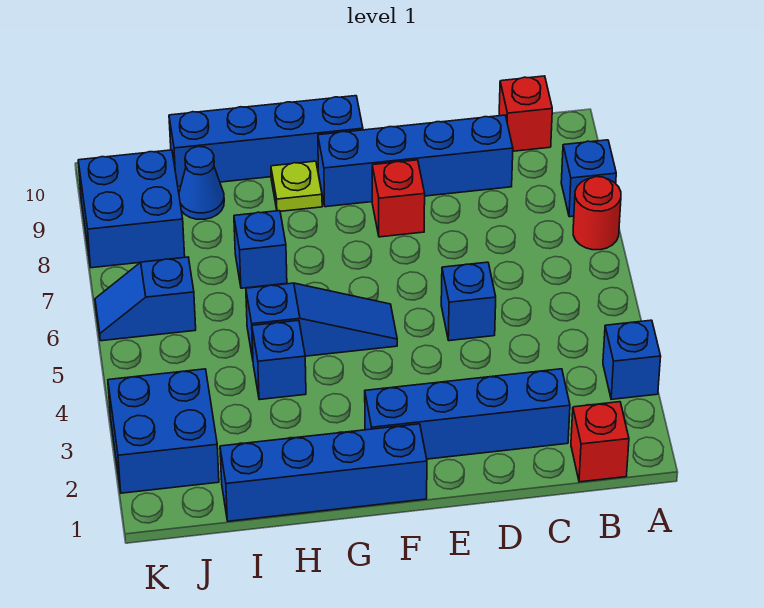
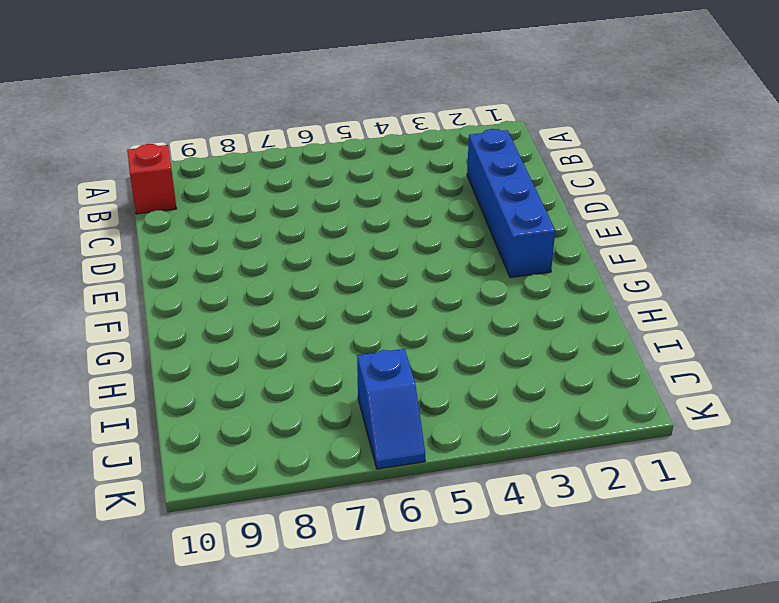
none -> blue 1x1 brick [603,320,661,399]
none -> red 1x1 round brick [573,177,621,250]
none -> blue 1x1 brick [561,140,616,217]

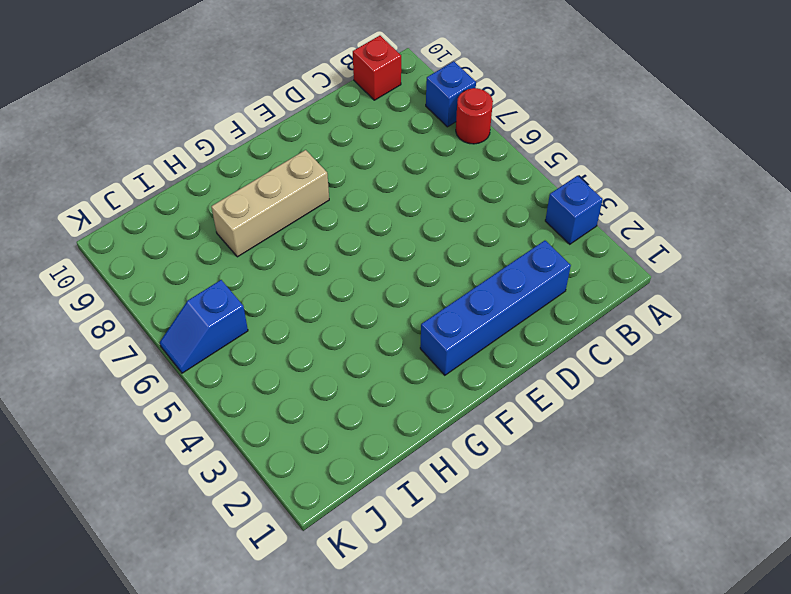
tan 1x3 brick [211,150,329,257] -> none
none -> red 1x1 brick [571,402,629,482]
none -> blue 1x4 brick [318,115,513,207]
none -> blue 1x1 brick [441,262,496,341]

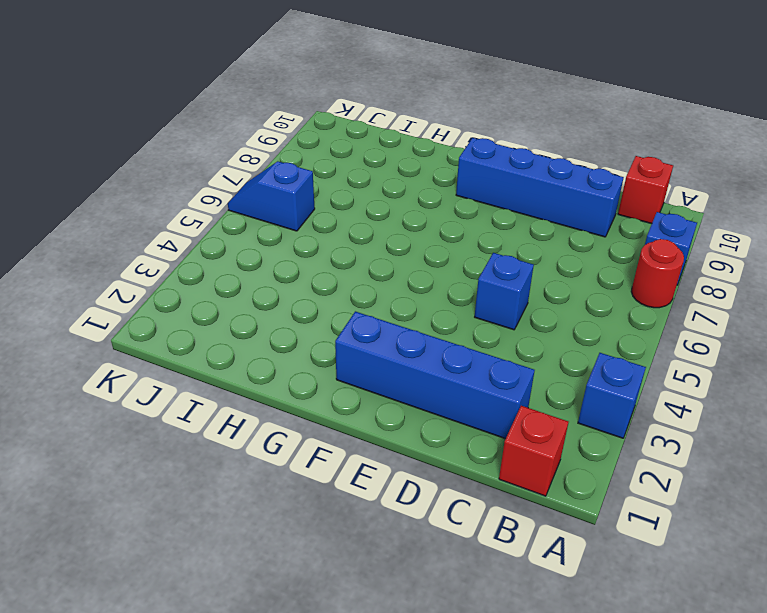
none -> red 1x1 brick [372,160,425,237]
none -> blue 1x4 brick [220,424,427,521]
none -> blue 1x3 slope [246,283,397,359]

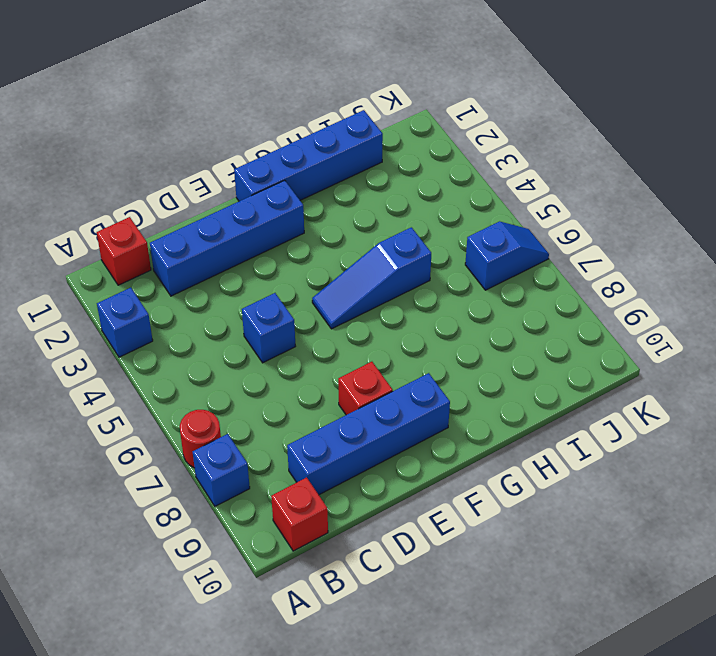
none -> blue 1x4 brick [169,96,363,187]
none -> lime 1x1 plate [271,161,322,211]
none -> blue 1x1 brick [252,320,306,400]

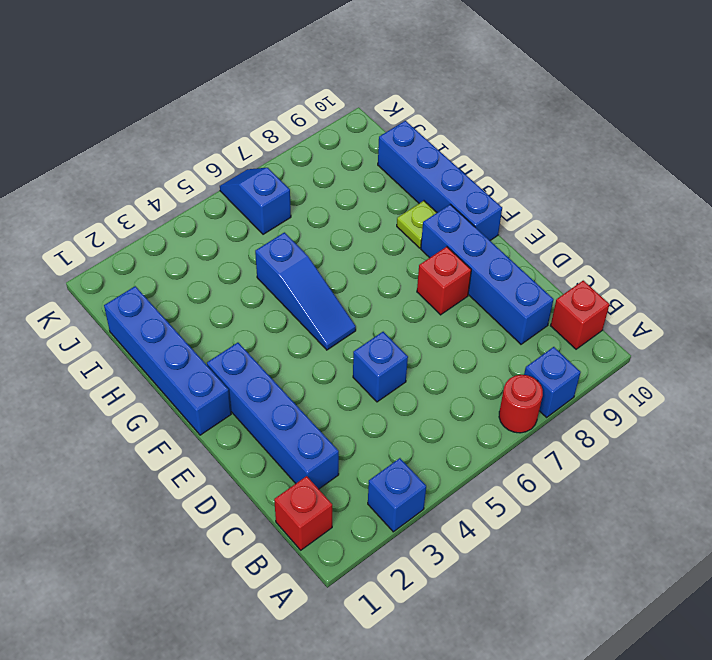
none -> blue 1x1 brick [252,320,306,400]
none -> blue 1x1 brick [234,211,287,288]
none -> blue 1x1 cone [179,147,224,219]

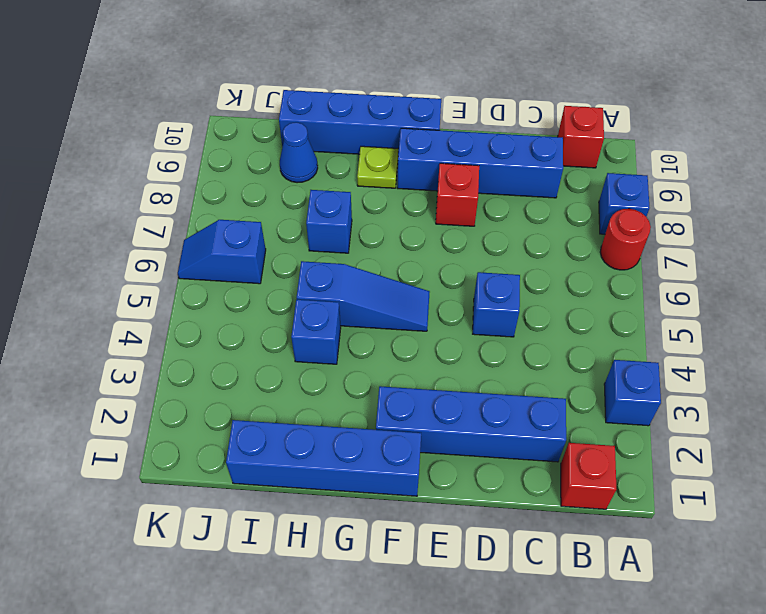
none -> blue 2x2 brick [108,369,219,493]
none -> blue 2x2 brick [78,150,185,268]

